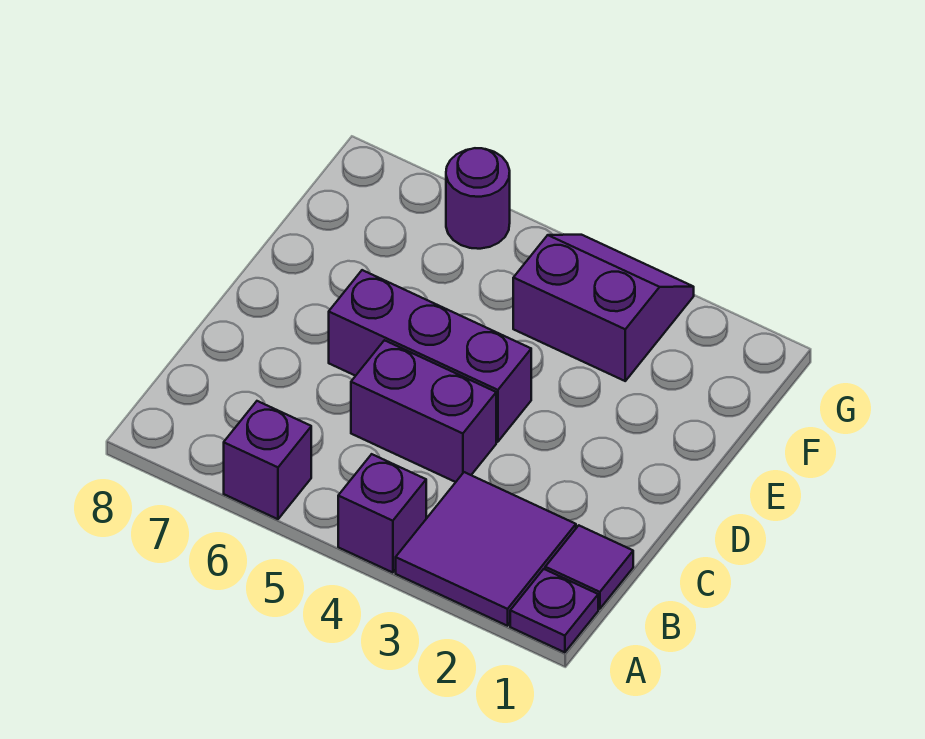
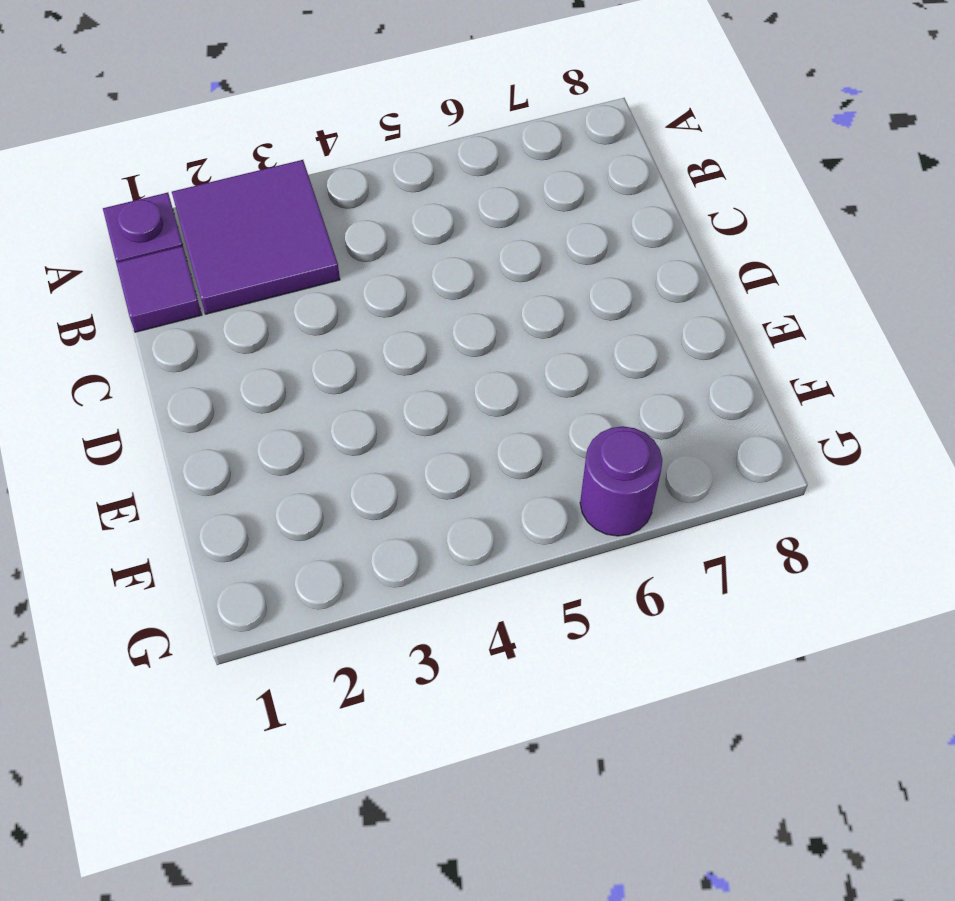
none -> purple 1x1 brick [338,454,426,573]
none -> purple 1x1 brick [224,401,311,519]

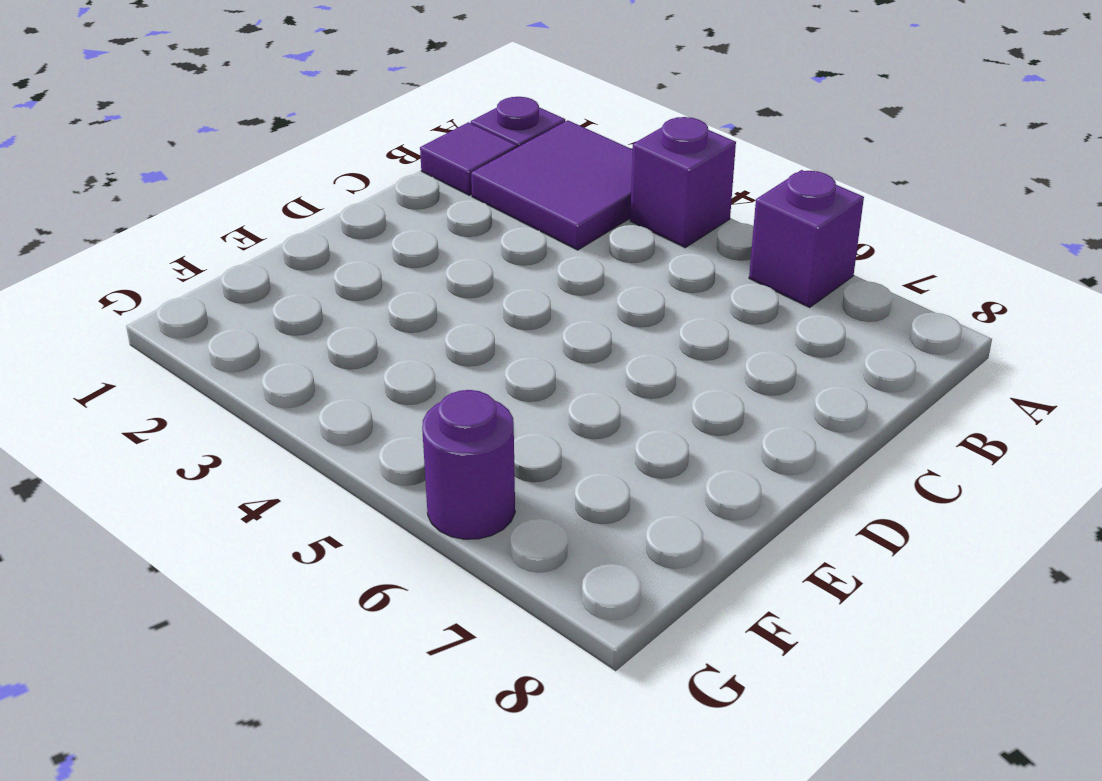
none -> purple 1x2 brick [351,340,496,482]
none -> purple 1x3 brick [329,270,531,442]

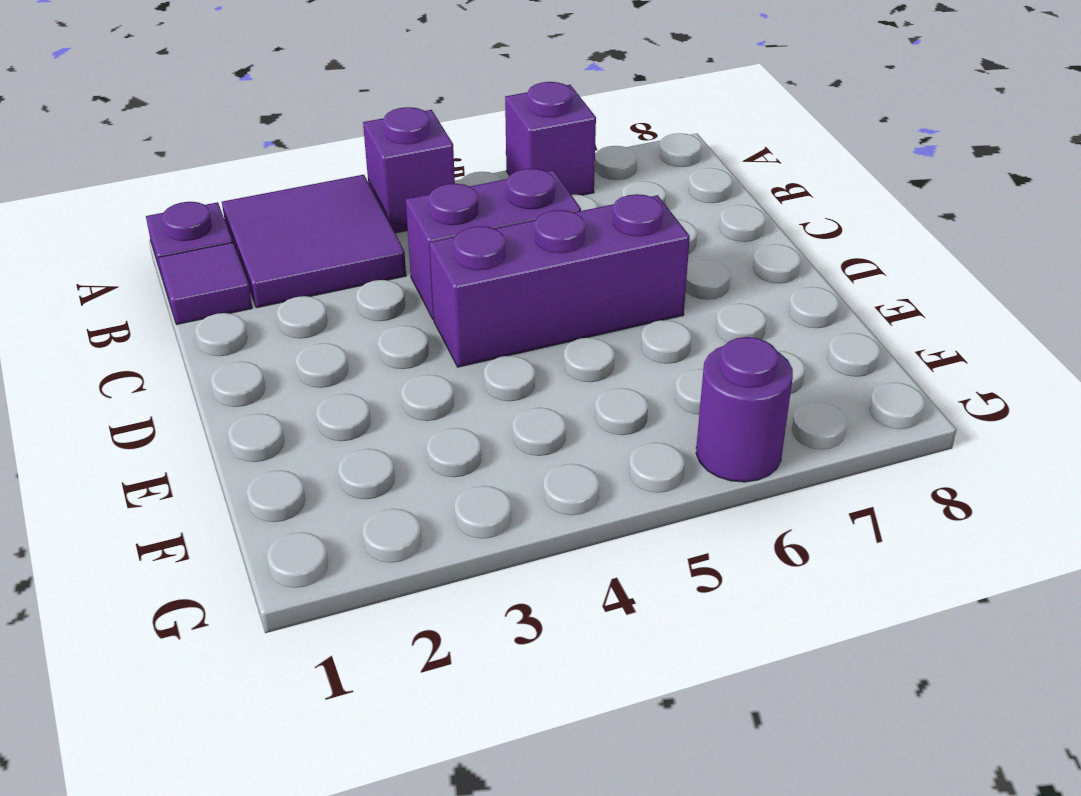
none -> purple 2x2 slope [513,235,694,381]

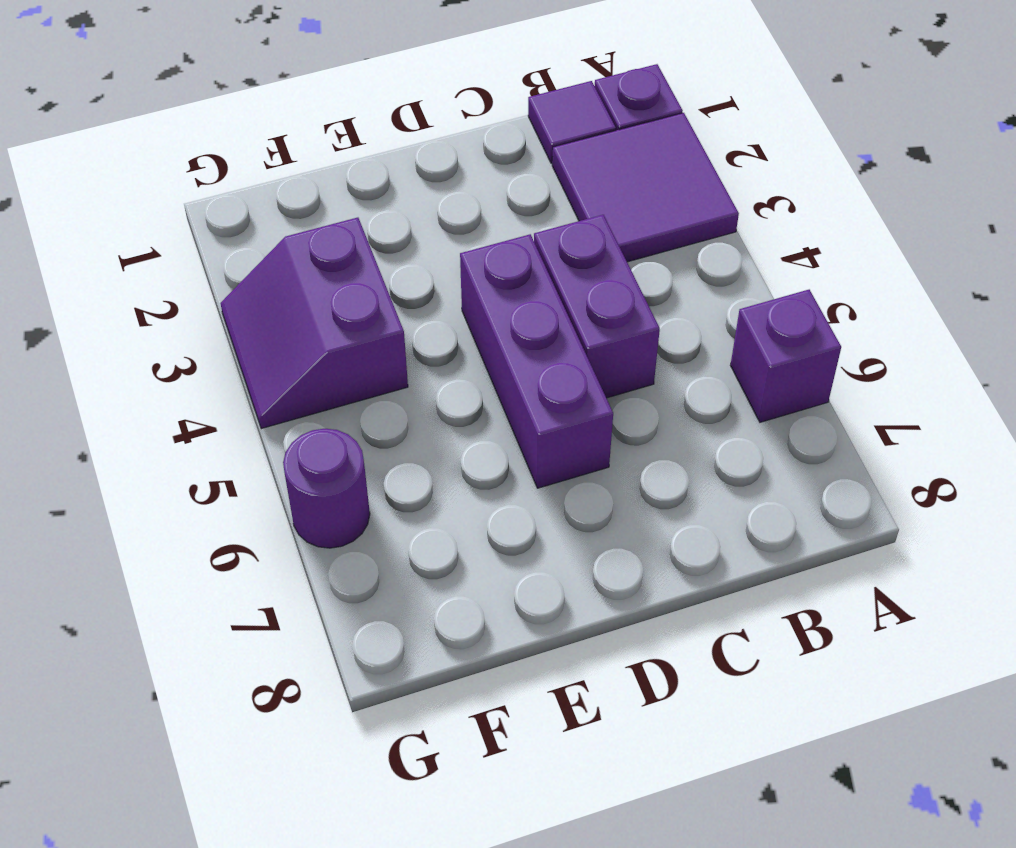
none -> purple 1x1 brick [338,454,426,573]

